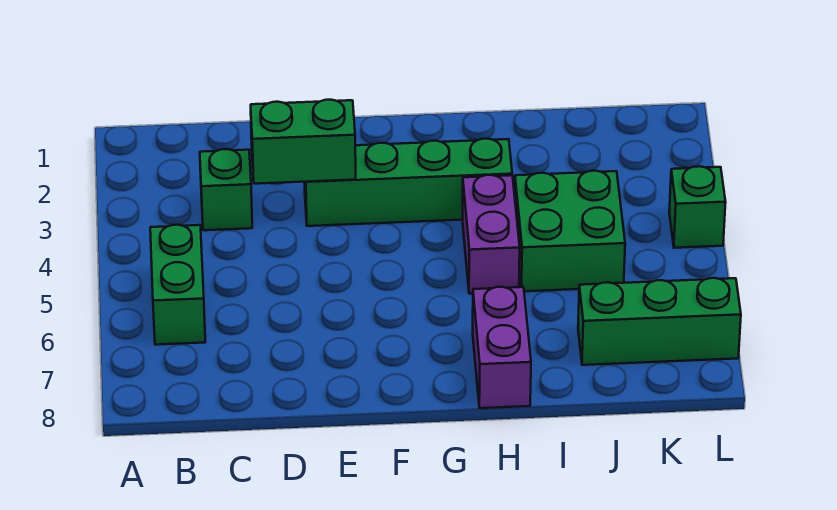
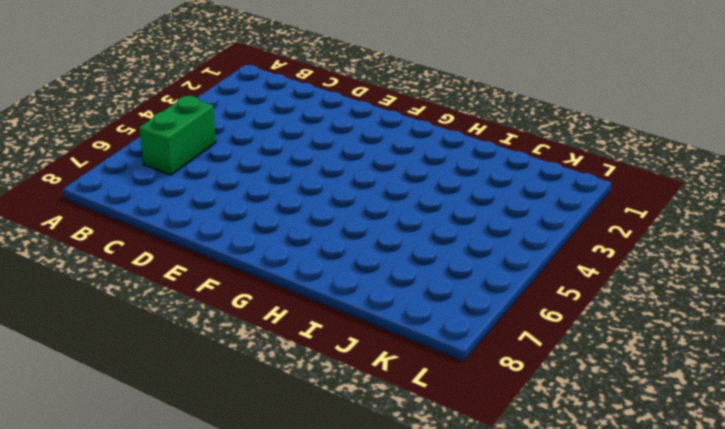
none -> green 1x1 brick [200,149,252,230]
none -> green 1x4 brick [304,139,512,226]

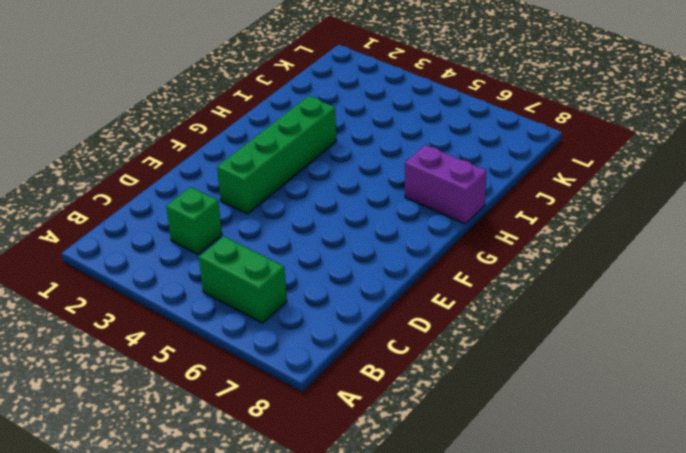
none -> purple 1x2 brick [463,175,520,294]
none -> green 2x2 brick [515,171,625,291]

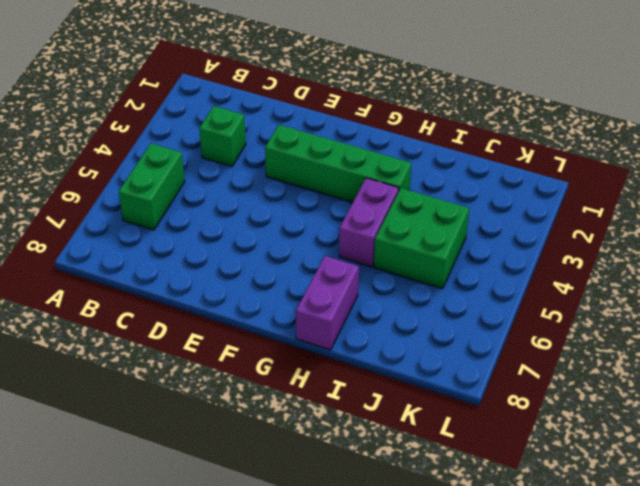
none -> green 1x3 brick [578,278,741,365]
none -> green 1x1 brick [669,166,726,248]

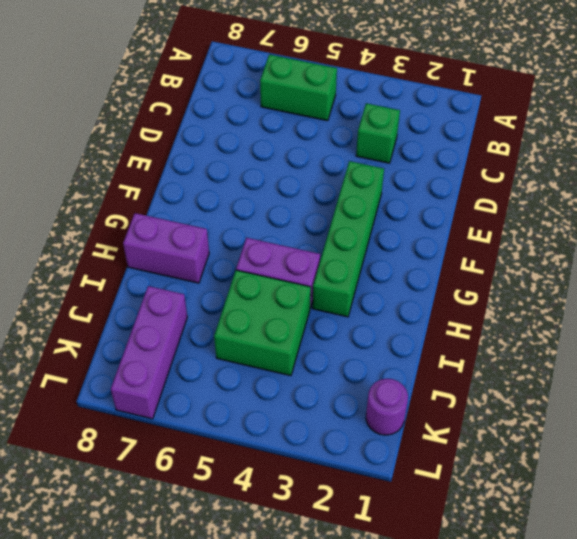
purple 1x3 brick [111,286,187,419] -> green 1x3 brick [578,278,741,365]
purple 1x1 round brick [366,379,408,435] -> none
none -> green 1x1 brick [669,166,726,248]
none -> green 1x2 brick [251,100,356,184]

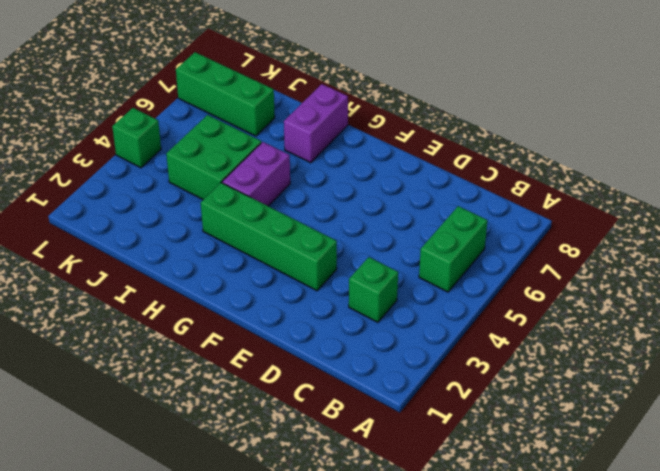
none -> green 1x2 brick [251,100,356,184]

